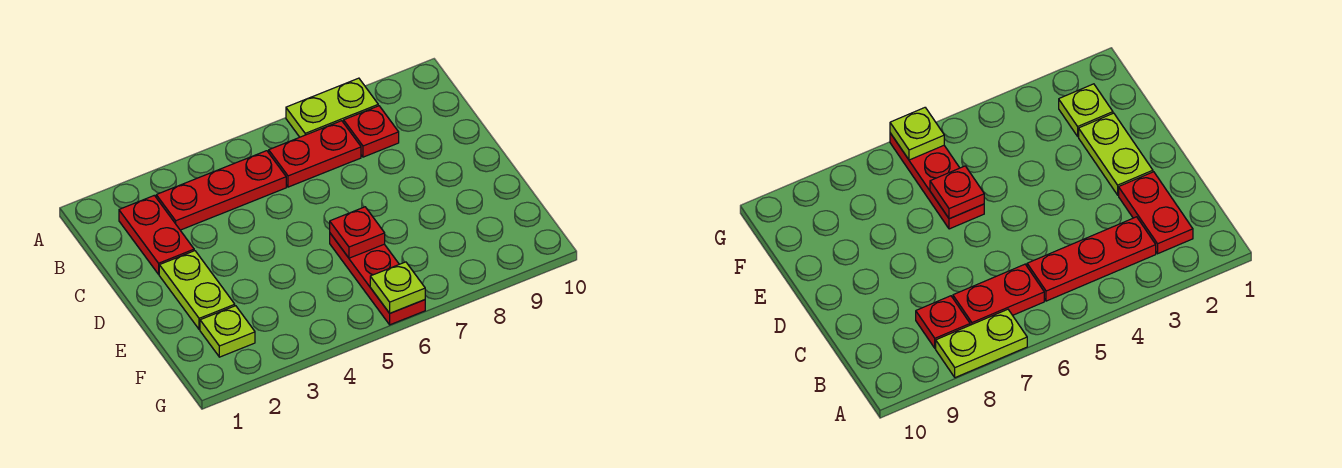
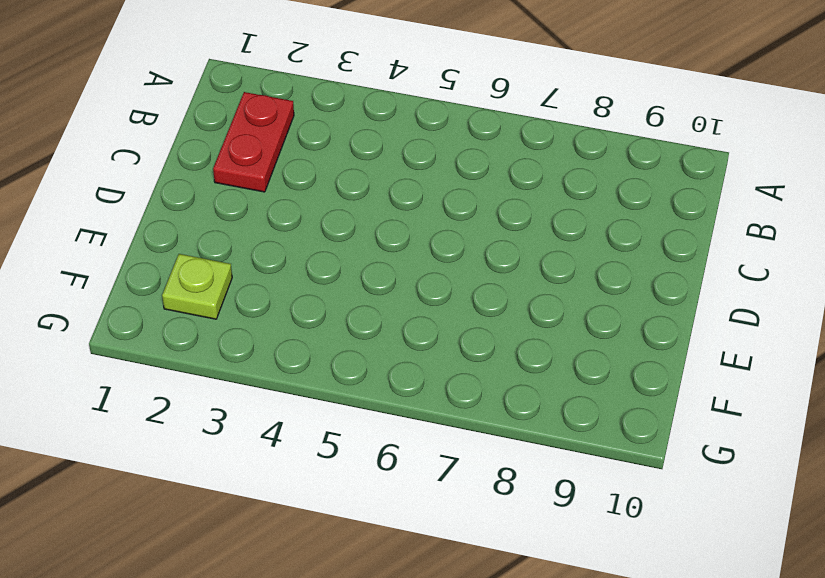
none -> lime 1x2 plate [286,78,378,137]
none -> red 1x3 plate [156,151,286,230]

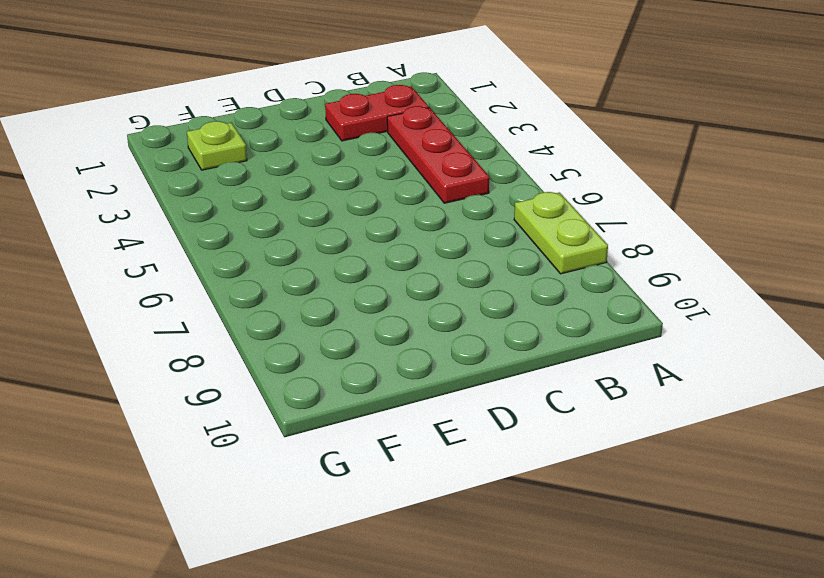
none -> red 1x2 plate [269,121,361,187]
none -> red 1x1 plate [344,106,399,157]

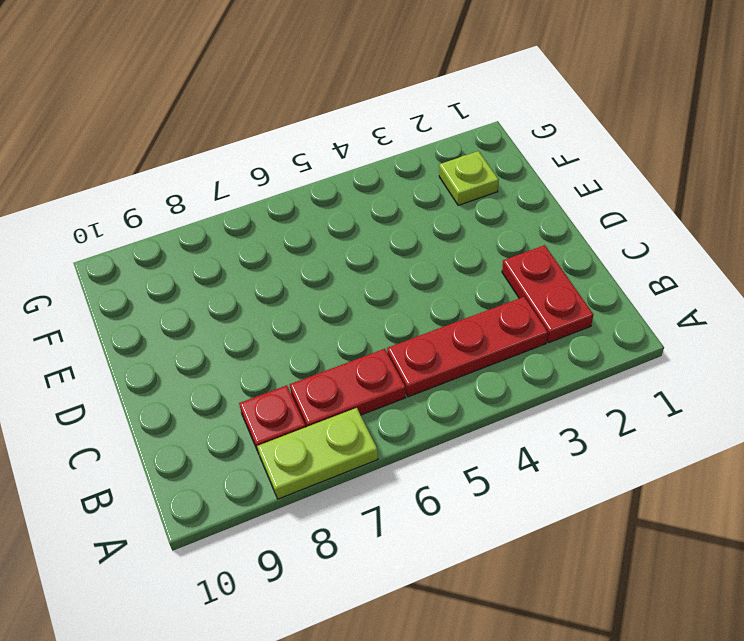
none -> lime 1x2 plate [159,251,235,330]
none -> red 1x3 plate [330,233,425,325]

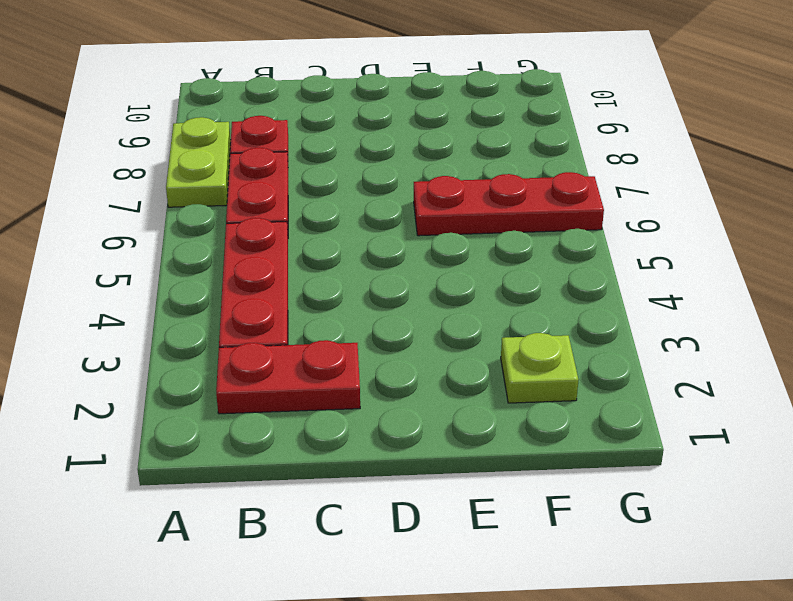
none -> lime 1x2 plate [159,251,235,330]
none -> red 1x1 plate [330,207,385,258]

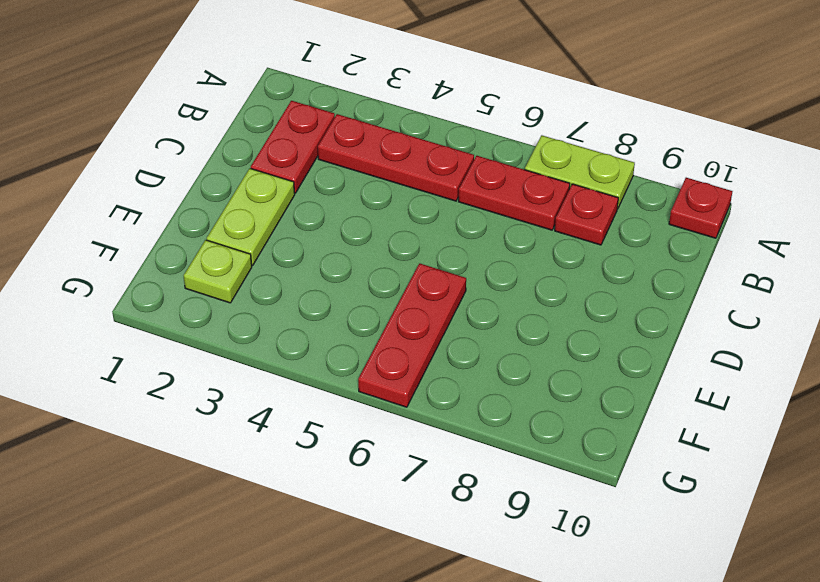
red 1x1 plate [669,178,732,238] -> red 1x1 plate moved to [330,207,385,258]
none -> lime 1x1 plate [370,262,425,313]

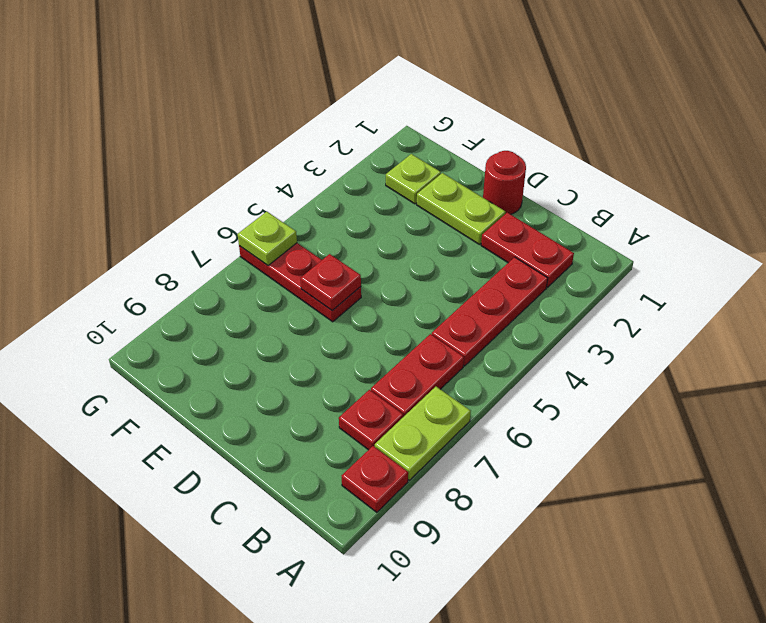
red 1x1 plate [342,446,408,512] -> none
red 1x1 round brick [483,151,526,214] -> none

